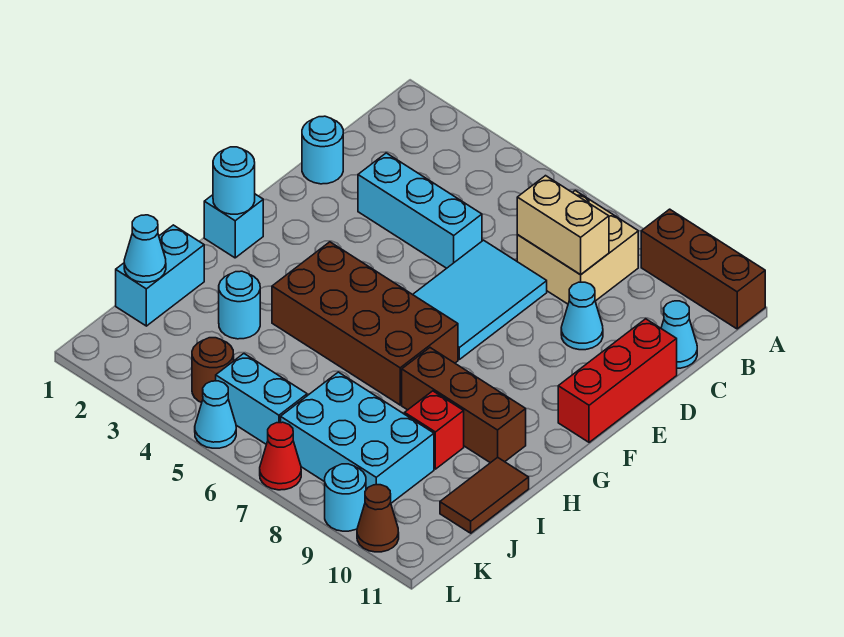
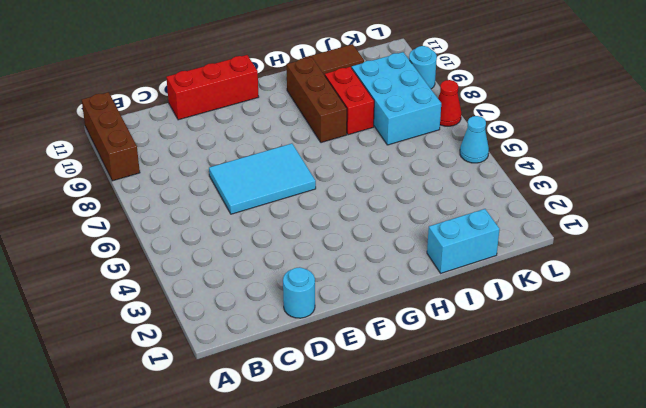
red 1x2 brick [325,67,374,135] -> red 1x1 brick [405,391,464,469]
none -> tan 2x2 brick [517,191,638,304]
none -> cyan 1x1 cone [661,301,697,368]
none -> cyan 1x3 brick [358,153,482,268]

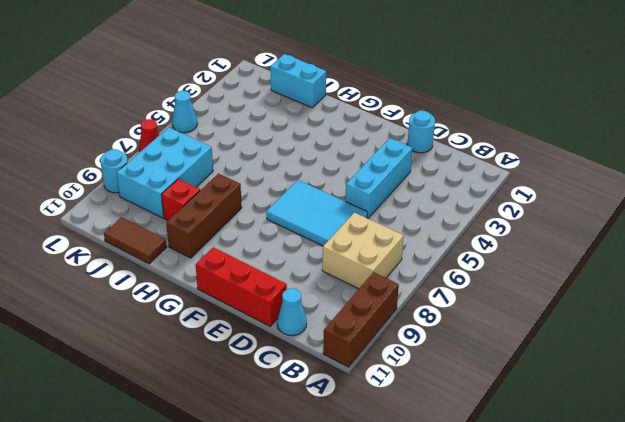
none -> cyan 1x1 cone [561,282,603,350]
none -> cyan 1x1 brick [204,194,263,258]
none -> brown 2x4 brick [272,242,458,405]

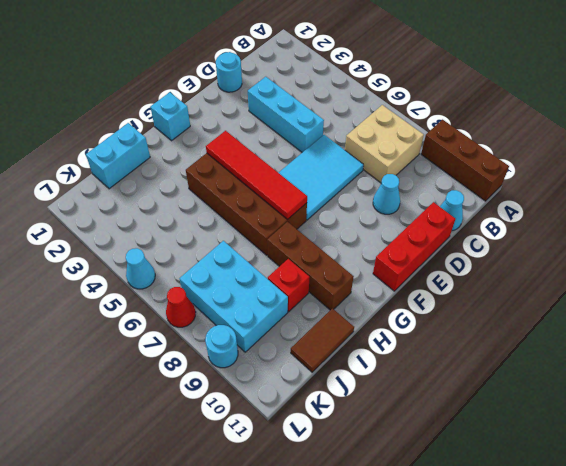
red 1x4 tile [206,131,307,220] -> none
none -> cyan 1x1 round brick [219,271,260,339]
none -> brown 1x1 round brick [192,338,234,403]
none -> cyan 1x2 brick [216,354,307,444]

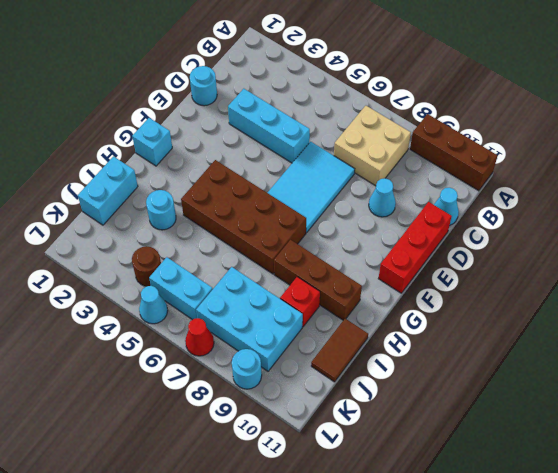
none -> brown 1x1 cone [357,485,399,552]
none -> tan 1x2 brick [517,176,609,275]
none -> cyan 1x1 round brick [213,147,255,214]

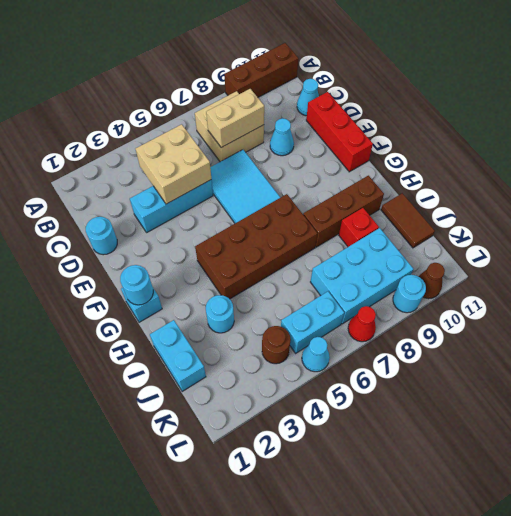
tan 2x2 brick [136,124,211,204] -> none
none -> cyan 1x1 cone [124,215,166,282]

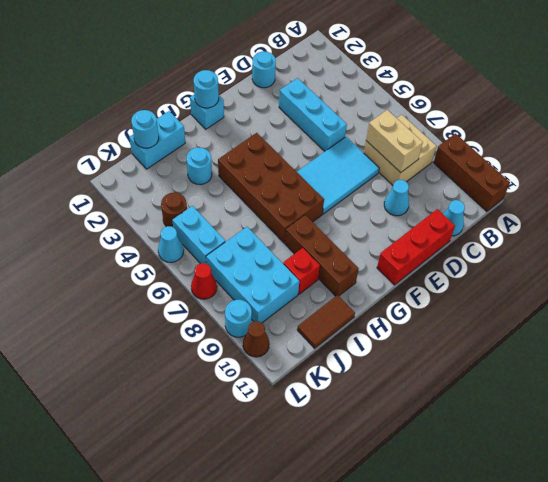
cyan 1x1 round brick [131,110,159,148] -> cyan 1x1 cone [124,215,166,282]

